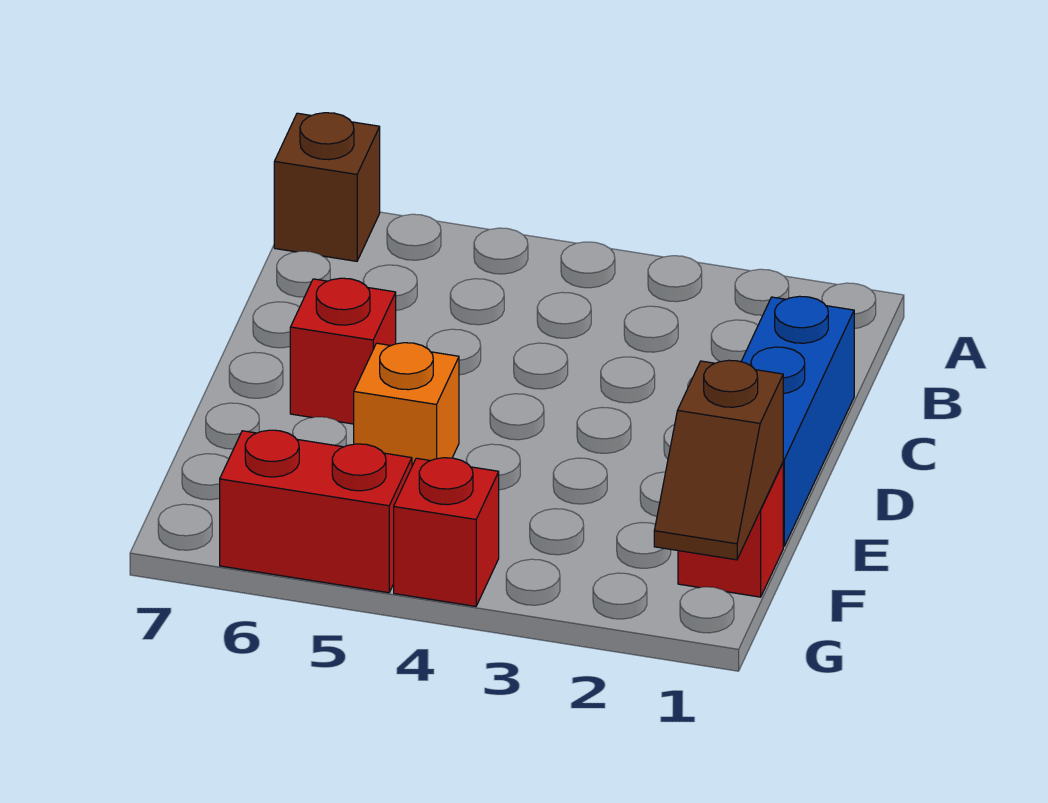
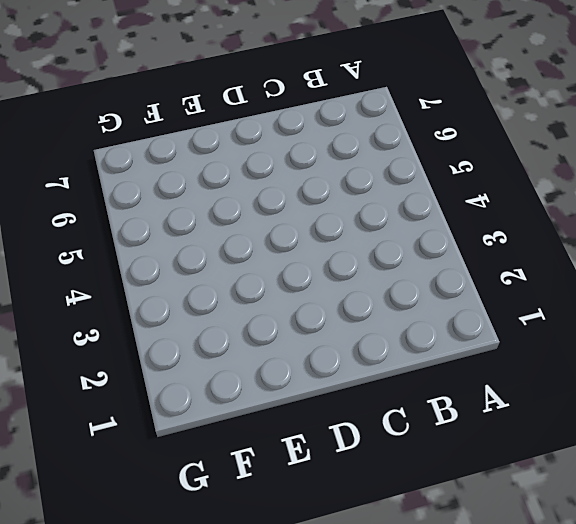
none -> brown 1x1 brick [274,113,380,261]
none -> blue 1x3 brick [741,296,854,546]

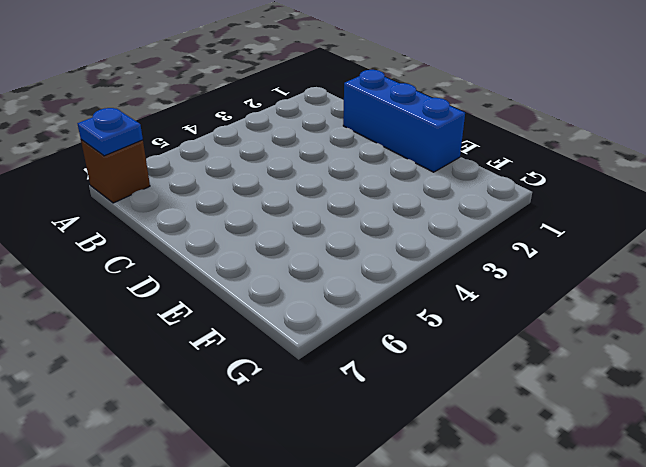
blue 1x1 plate [77,108,143,156] -> none
none -> red 1x1 brick [290,278,396,424]
none -> orange 1x1 brick [354,343,459,466]

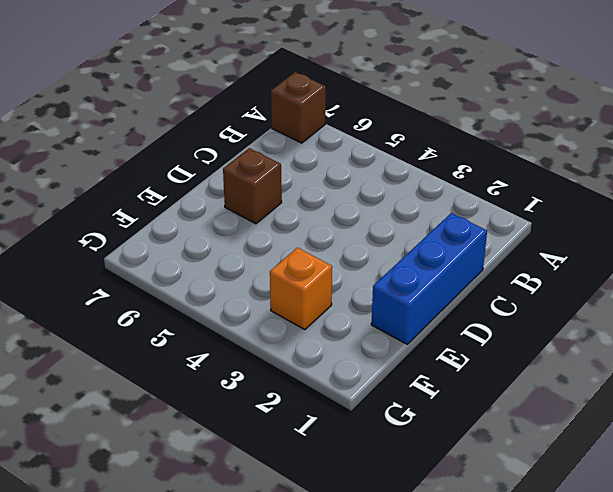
brown 1x1 brick [223,148,282,224] -> red 1x1 brick [290,278,396,424]
orange 1x1 brick [270,248,332,330] -> orange 1x1 brick moved to [354,343,459,466]
none -> red 1x1 brick [678,463,783,597]
none -> red 1x1 brick [394,458,499,606]

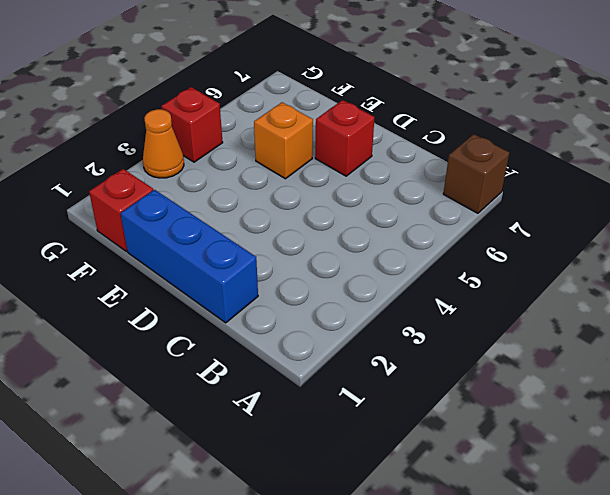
orange 1x1 cone [143,109,184,178] -> none
none -> red 1x2 brick [220,430,412,593]
none -> brown 1x2 slope [654,360,783,560]

